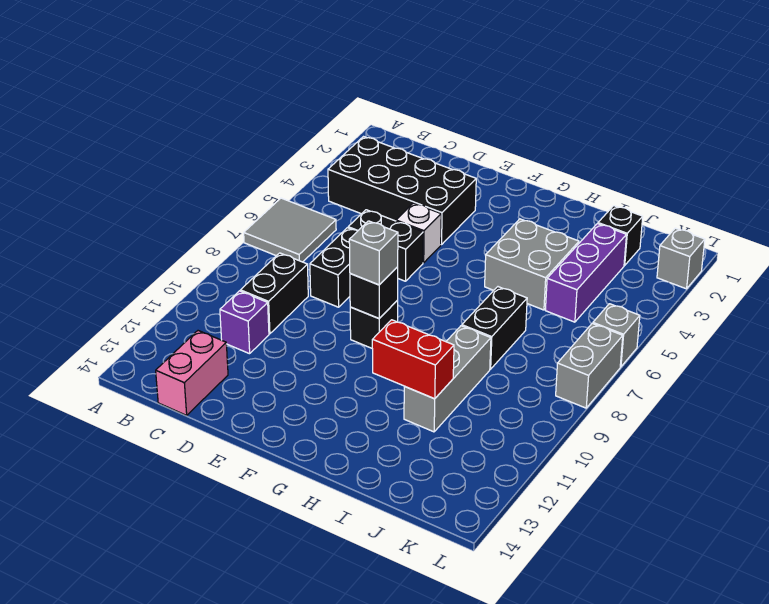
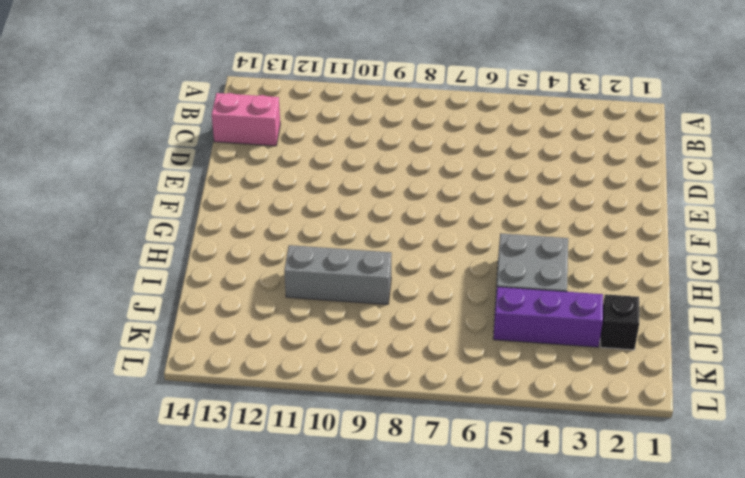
none -> grey 2x2 tile [244,198,336,262]
none -> black 2x4 brick [328,137,476,245]
none -> black 1x2 brick [240,253,308,334]

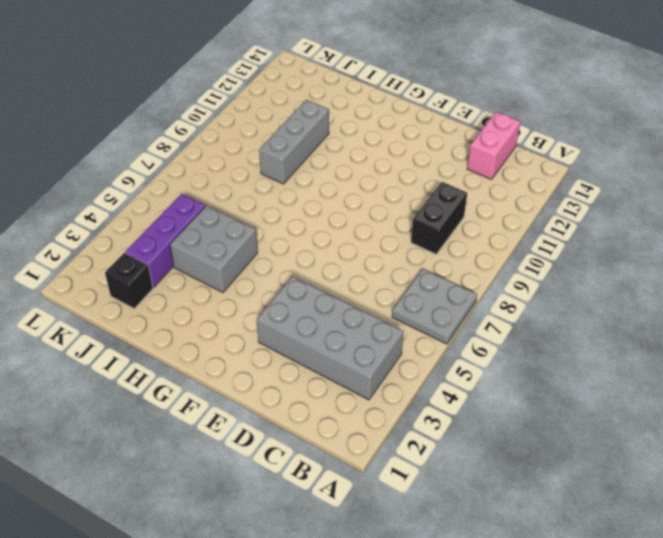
grey 2x2 plate [392,269,477,344] -> grey 2x2 tile [244,198,336,262]
grey 2x4 brick [257,276,404,400] -> black 2x4 brick [328,137,476,245]
none -> purple 1x1 brick [220,291,269,354]
none -> black 1x2 brick [348,210,423,281]
none -> black 1x2 brick [310,228,358,307]

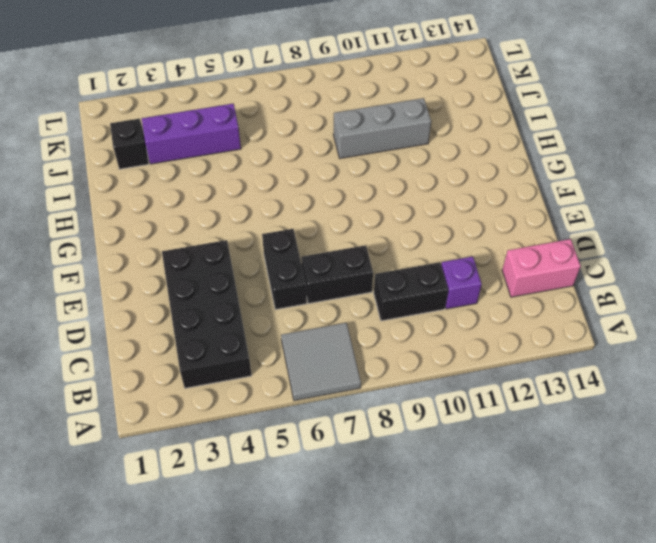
none -> white 1x1 brick [396,203,441,263]
none -> black 1x1 brick [350,301,398,348]
none -> grey 2x2 brick [485,219,579,310]

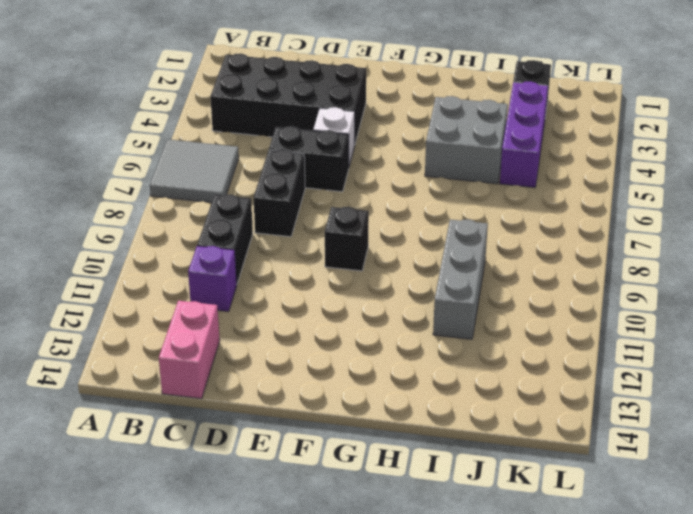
none -> black 1x2 brick [462,287,527,369]
none -> grey 1x1 brick [657,228,705,289]
none -> grey 1x1 brick [593,304,640,367]

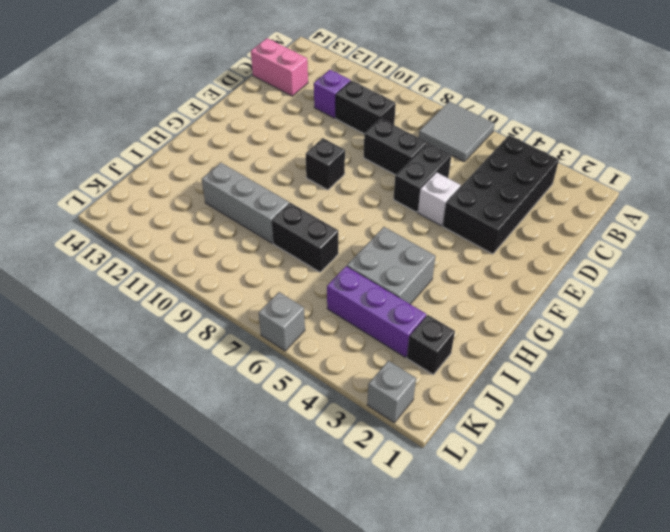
none -> grey 1x2 brick [556,324,623,408]
none -> black 1x1 brick [350,267,398,318]
none -> red 1x2 brick [372,320,454,399]

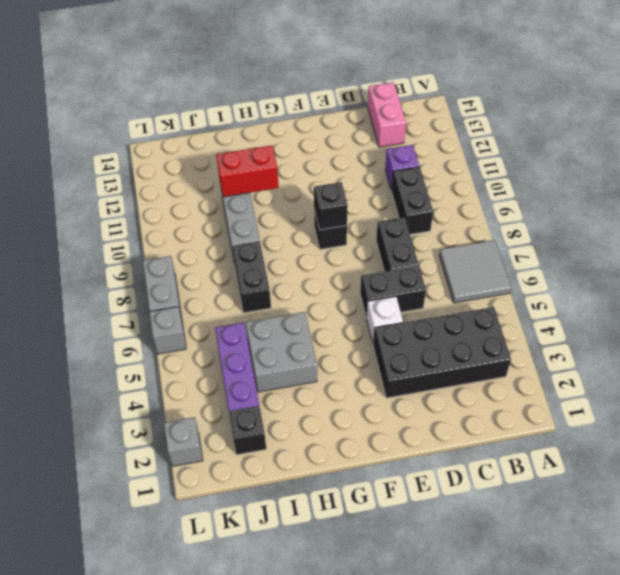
none -> grey 1x1 brick [349,221,398,285]

